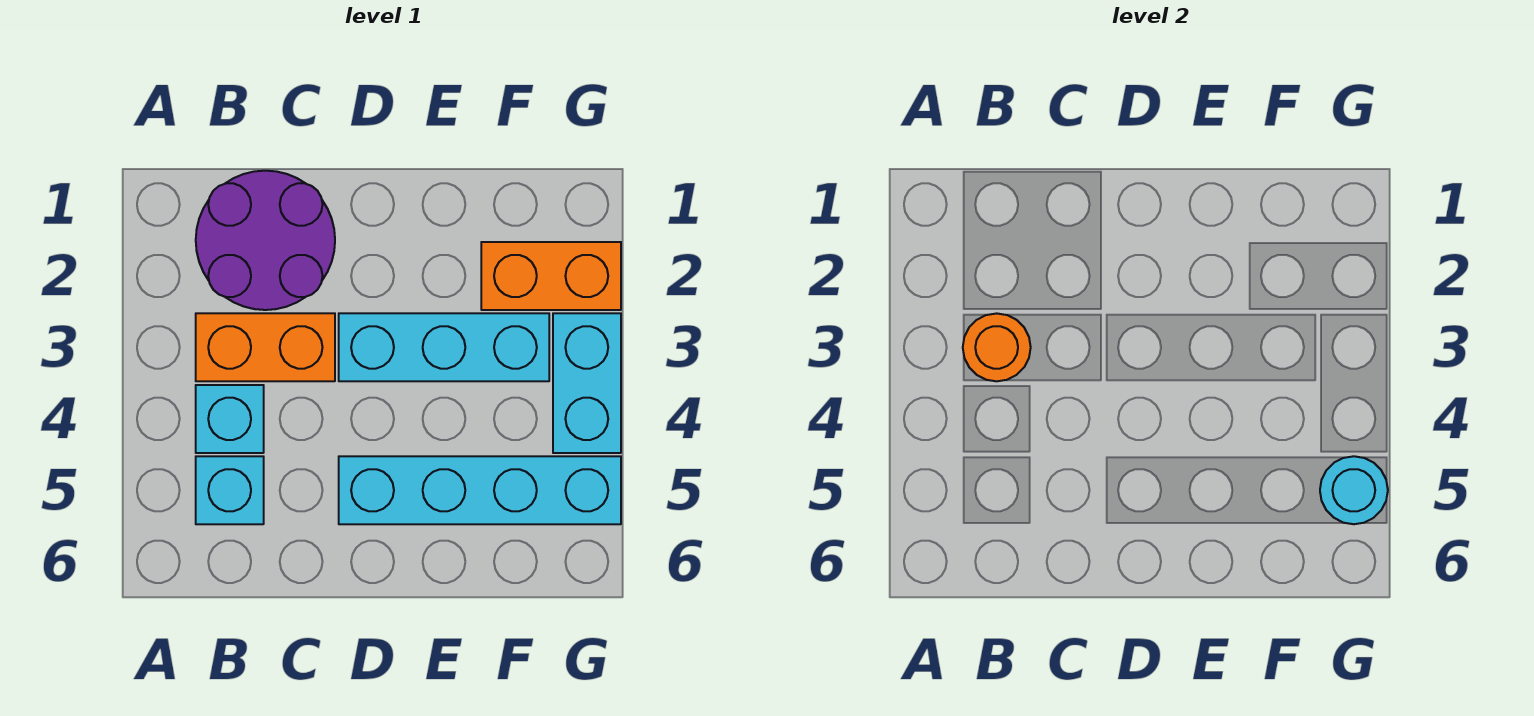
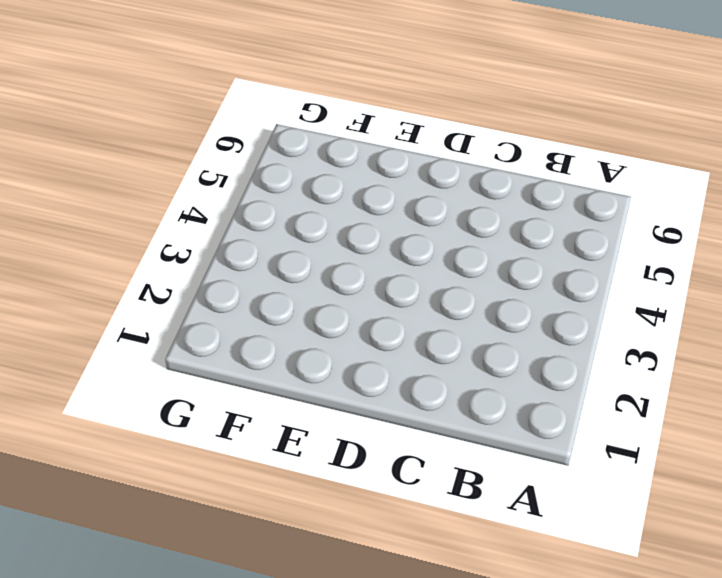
none -> purple 2x2 round brick [196,171,335,310]
none -> orange 1x2 brick [196,313,335,381]

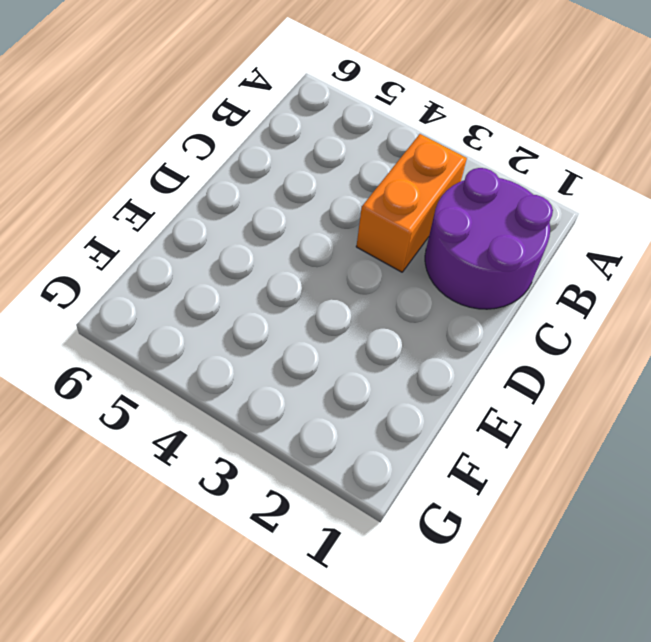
none -> cyan 1x1 brick [196,385,264,453]
none -> cyan 1x1 brick [196,456,264,524]

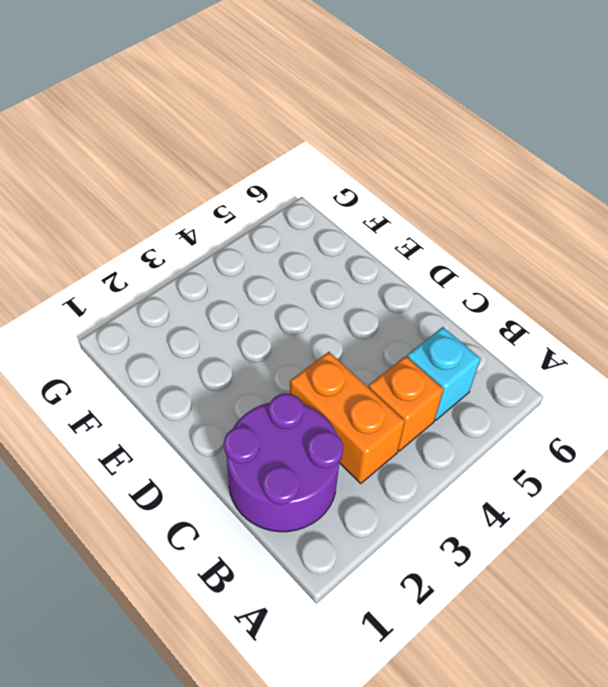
orange 1x1 brick [368,356,444,451] -> cyan 1x1 brick [196,385,264,453]
none -> cyan 1x3 brick [339,313,549,381]
none -> cyan 1x4 brick [339,456,621,524]

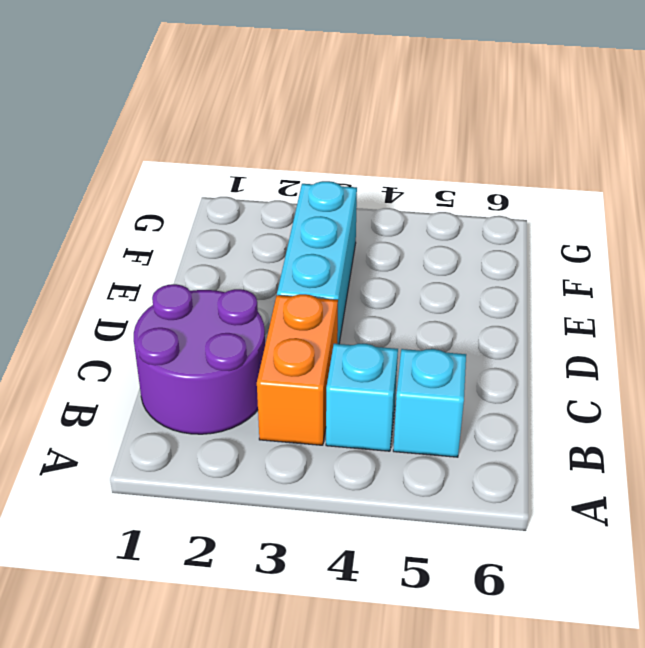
none -> cyan 1x4 brick [339,456,621,524]
none -> orange 1x2 brick [481,242,621,310]

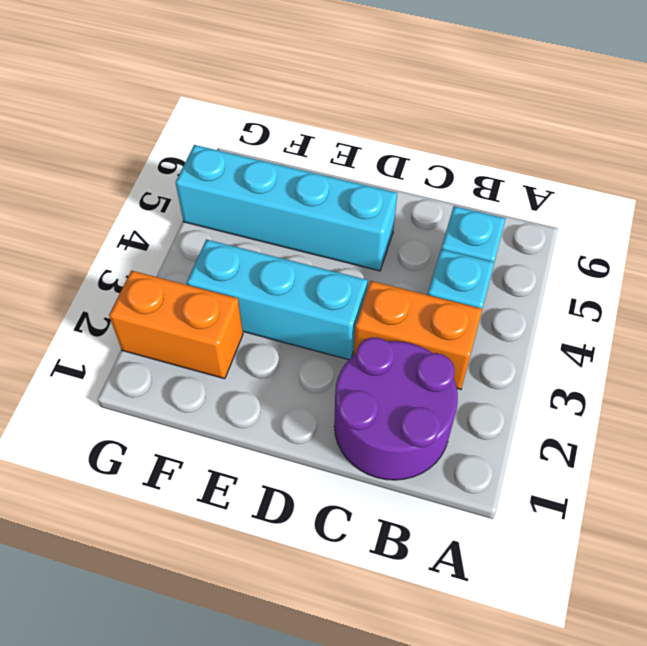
none -> cyan 1x2 brick [553,313,621,453]
none -> orange 1x1 round brick [963,313,1031,381]

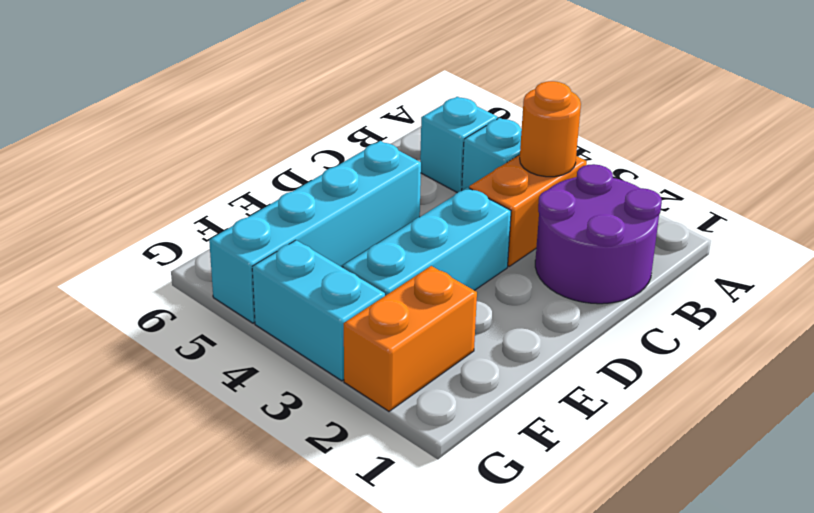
none -> cyan 1x1 round brick [1320,456,1388,524]

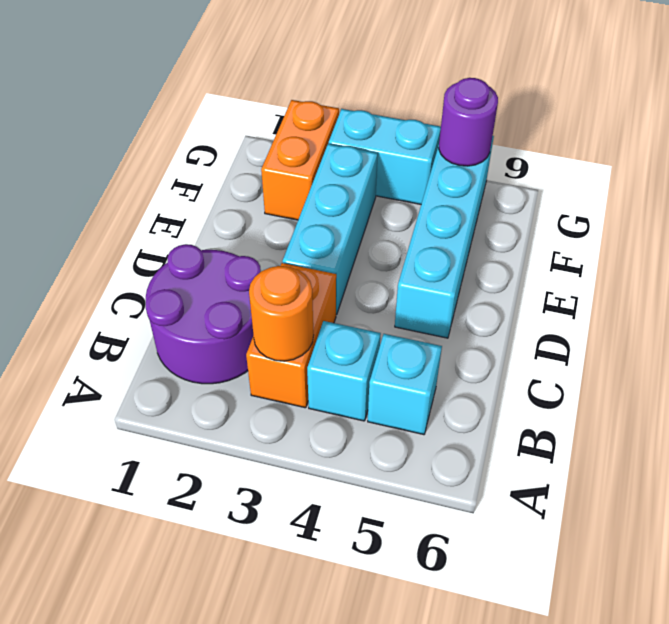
purple 1x1 round brick [439,78,498,166] -> cyan 1x1 round brick [1320,456,1388,524]

